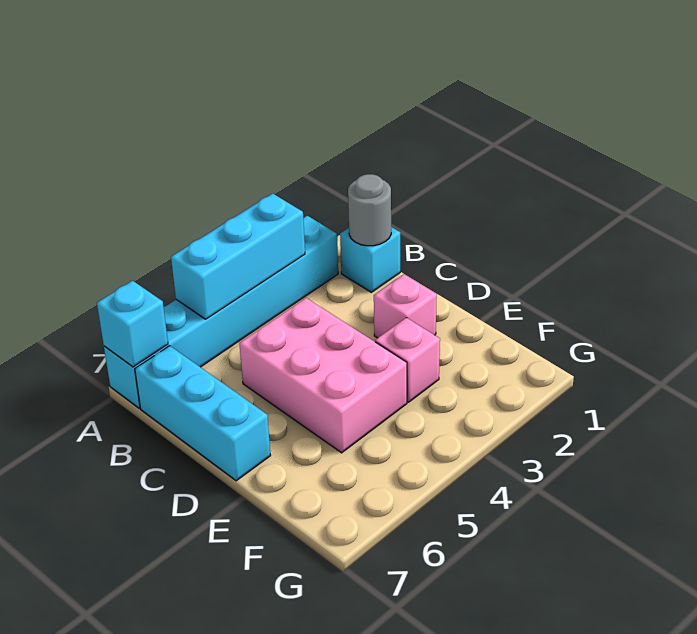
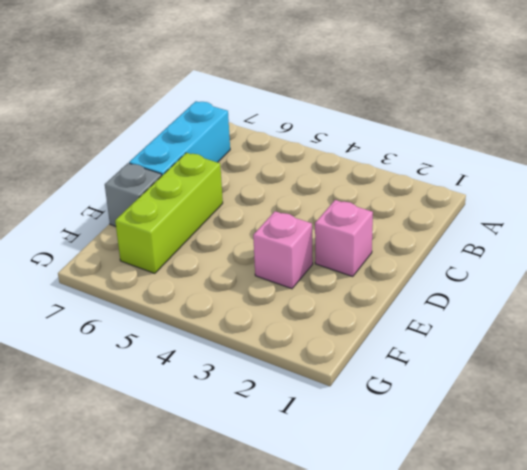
lime 1x3 brick [115,153,223,273] -> none
grey 1x1 brick [105,163,162,226] -> none
none -> cyan 1x6 brick [104,216,338,408]
none -> cyan 1x1 brick [340,227,400,292]

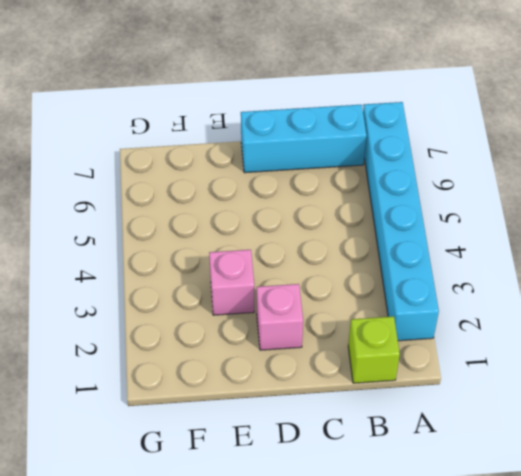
lime 1x1 brick [348,316,400,383] -> cyan 1x1 brick [340,227,400,292]
none -> pink 2x3 brick [239,298,407,453]
none -> cyan 1x3 brick [171,193,305,319]

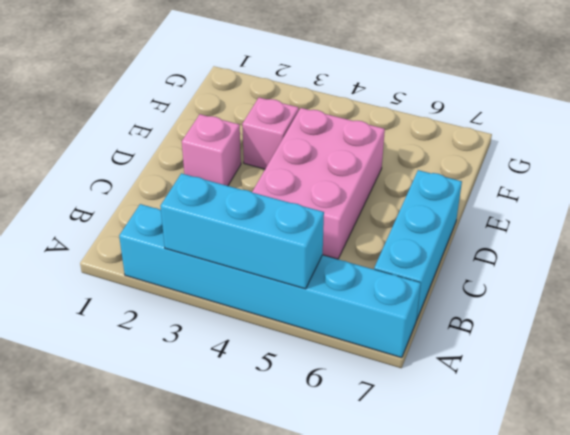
none -> cyan 1x1 brick [340,227,400,292]
none -> cyan 1x1 brick [97,281,168,367]

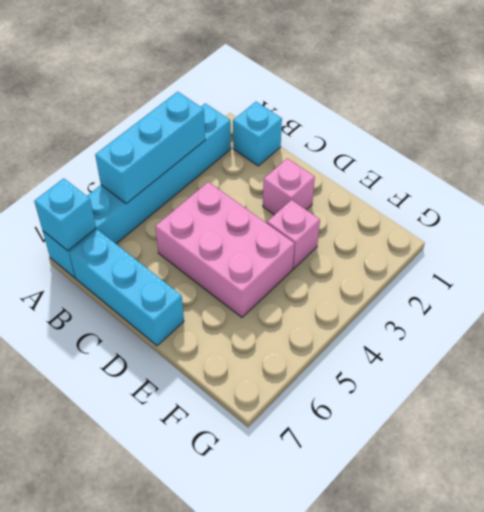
none -> grey 1x1 round brick [348,174,391,246]

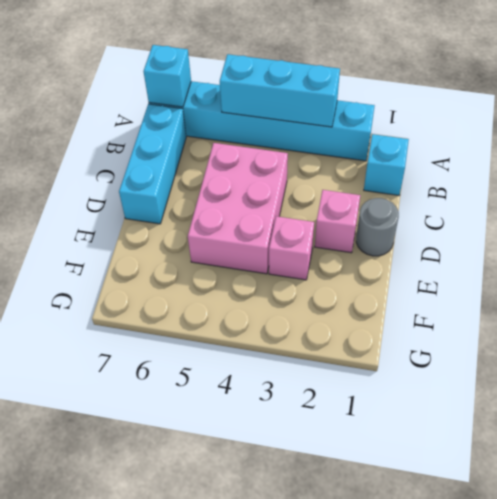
grey 1x1 round brick [356,198,399,256] -> grey 1x1 round brick moved to [348,174,391,246]

